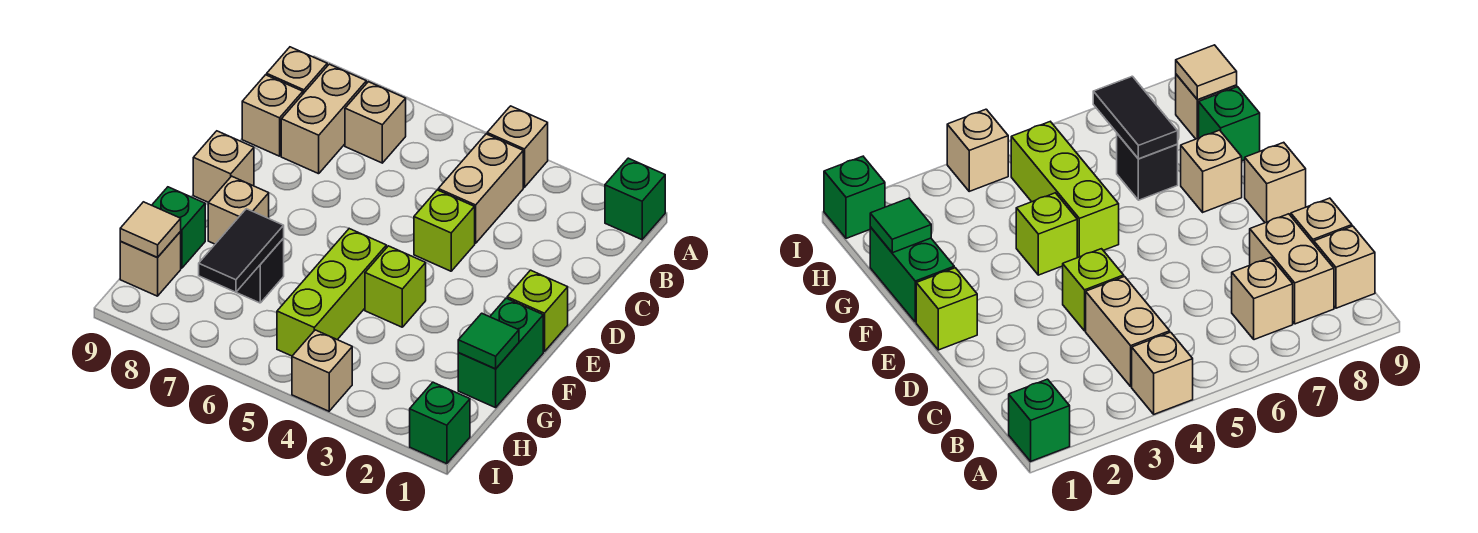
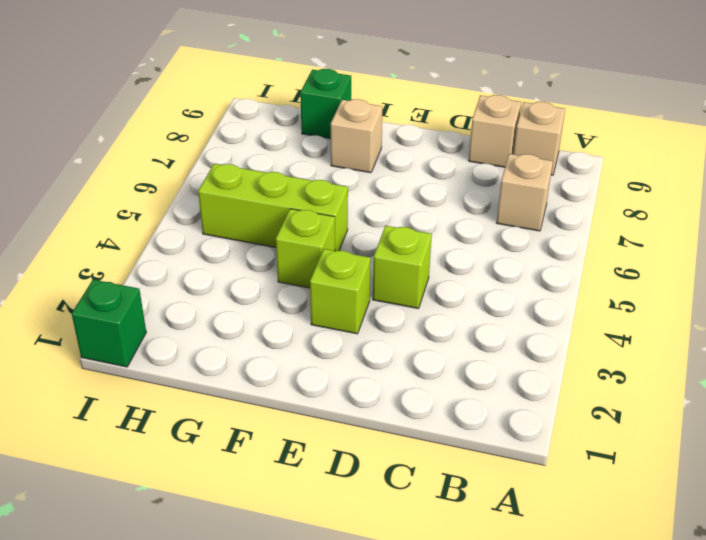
lime 1x1 brick [310,249,371,334] -> lime 1x1 brick moved to [507,270,568,352]
none -> green 1x1 brick [605,158,665,240]
none -> tan 1x1 brick [487,106,548,187]
none -> tan 1x2 brick [438,134,523,243]

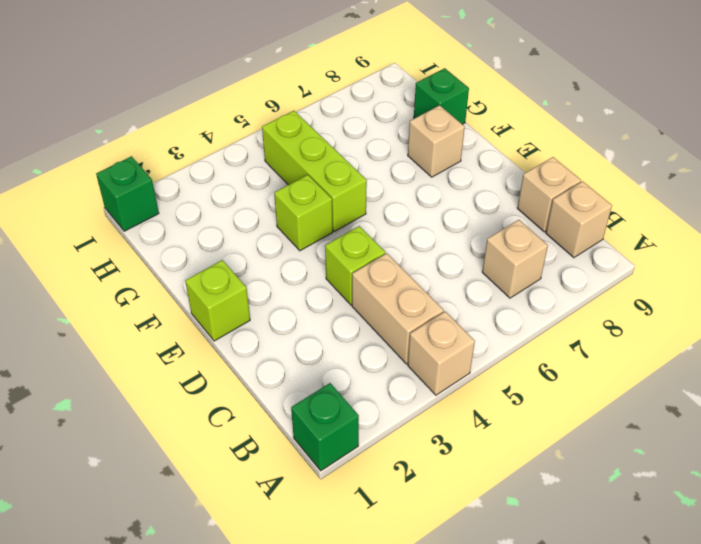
none -> tan 1x2 brick [281,64,366,174]
none -> tan 1x1 brick [193,131,254,202]
none -> green 1x2 brick [458,298,543,408]

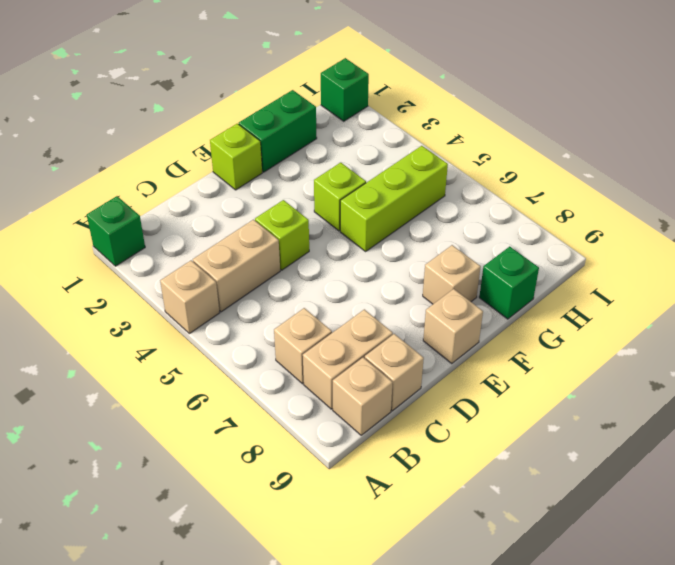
none -> black 1x1 brick [236,238,284,303]
none -> tan 1x1 brick [120,232,181,296]
none -> tan 1x1 brick [292,330,352,411]

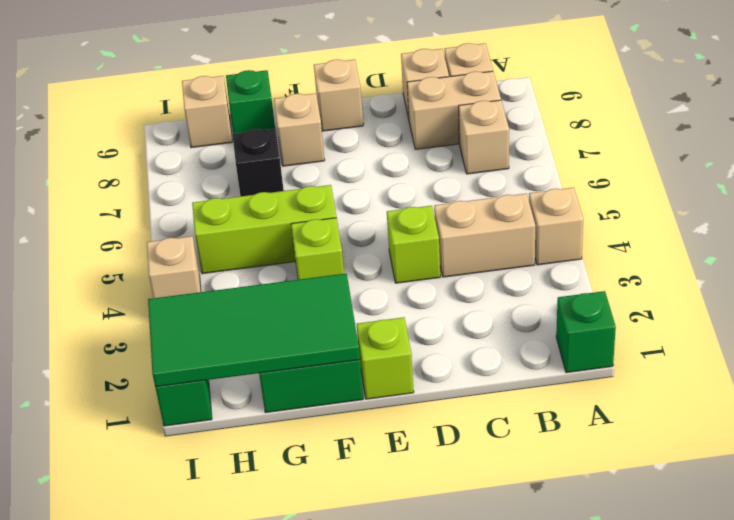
green 2x4 tile [148,274,360,387] -> green 1x1 tile [458,313,519,369]
none -> black 1x2 tile [199,209,284,292]
none -> tan 1x1 tile [120,202,181,258]

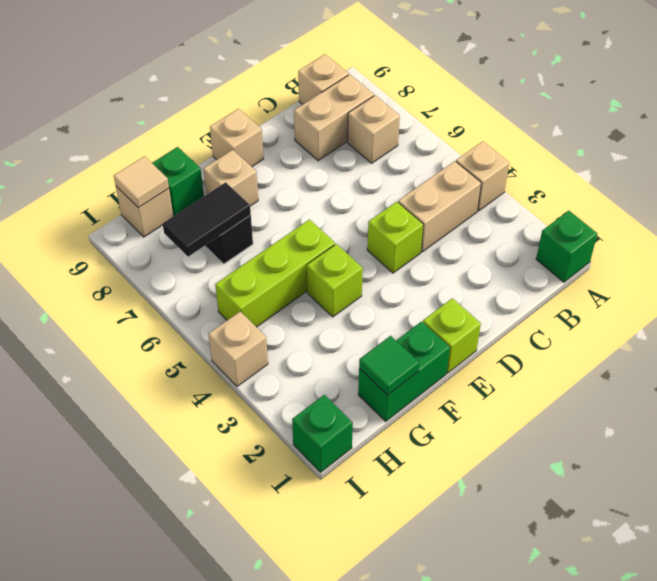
none -> tan 1x1 brick [242,75,303,156]

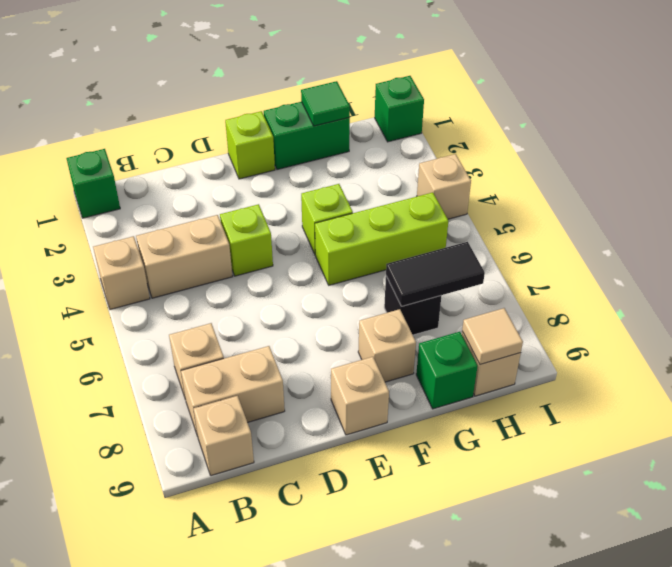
none -> tan 1x1 brick [242,75,303,156]

